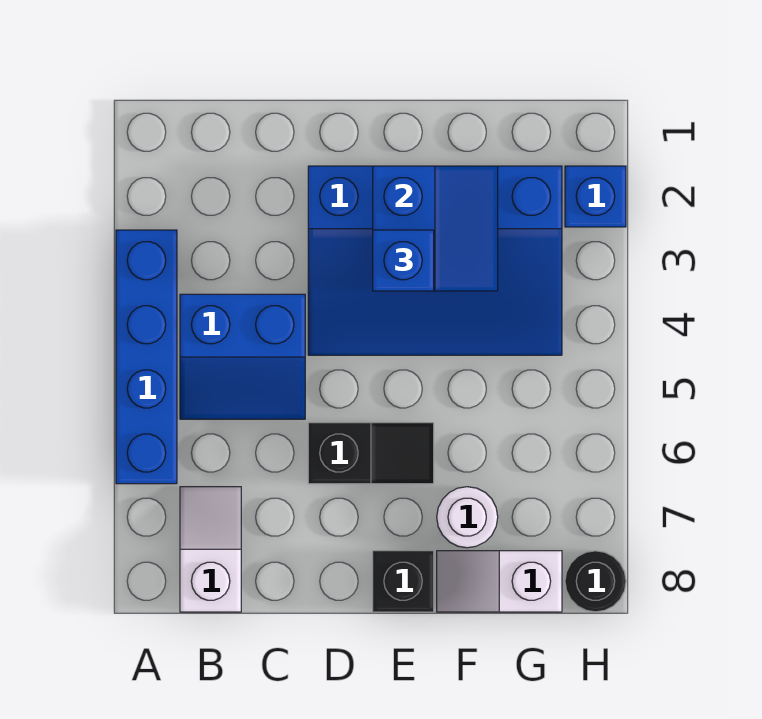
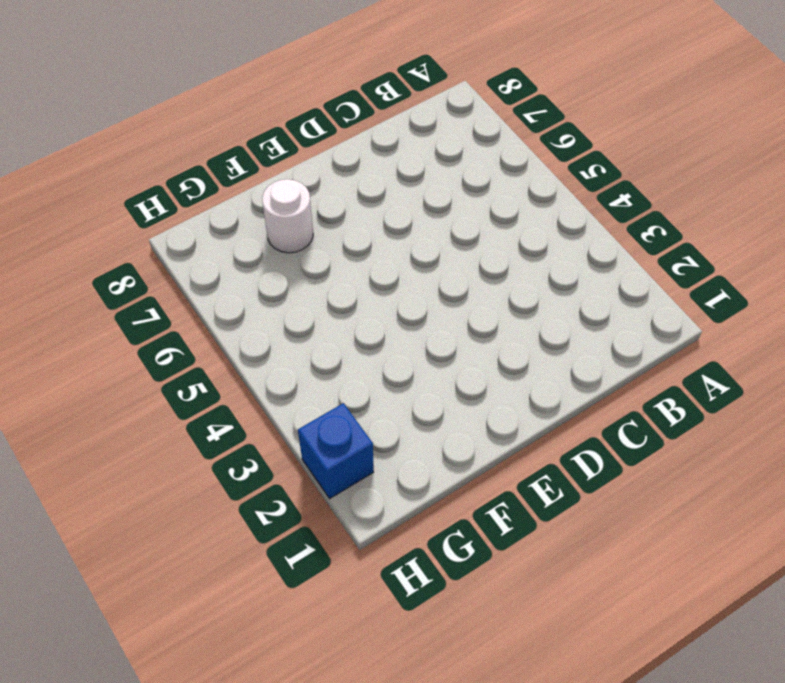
none -> blue 1x4 brick [116,230,177,484]
none -> blue 2x2 slope [180,294,305,419]
none -> white 1x2 slope [180,487,241,612]

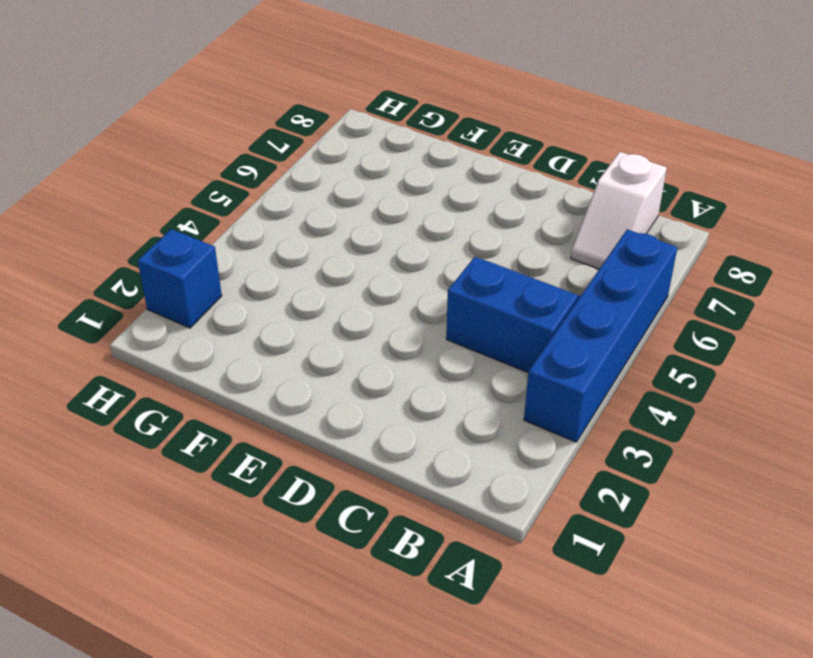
none -> blue 3x4 slope [308,166,562,355]
none -> black 1x2 slope [308,423,434,484]
none -> black 1x1 brick [373,551,434,612]

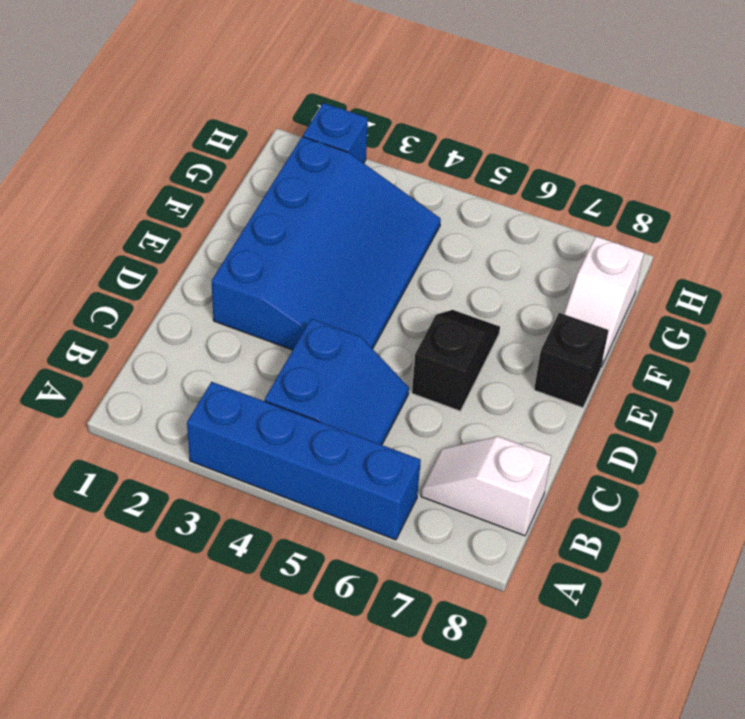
none -> white 1x1 round brick [437,487,498,548]
none -> black 1x1 round brick [565,551,626,612]
none -> blue 2x2 slope [373,166,498,291]

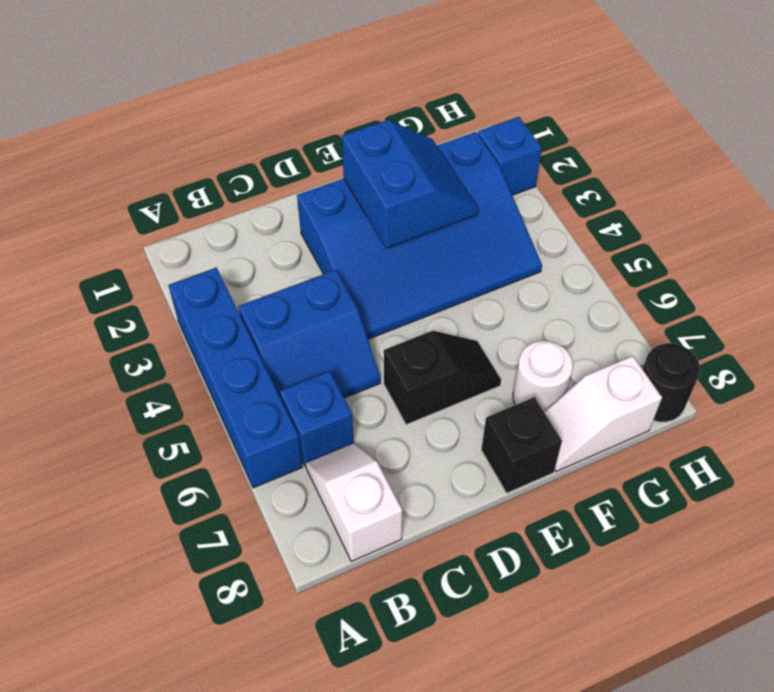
blue 1x1 brick [280,371,354,466] -> blue 1x1 brick moved to [373,230,434,291]

